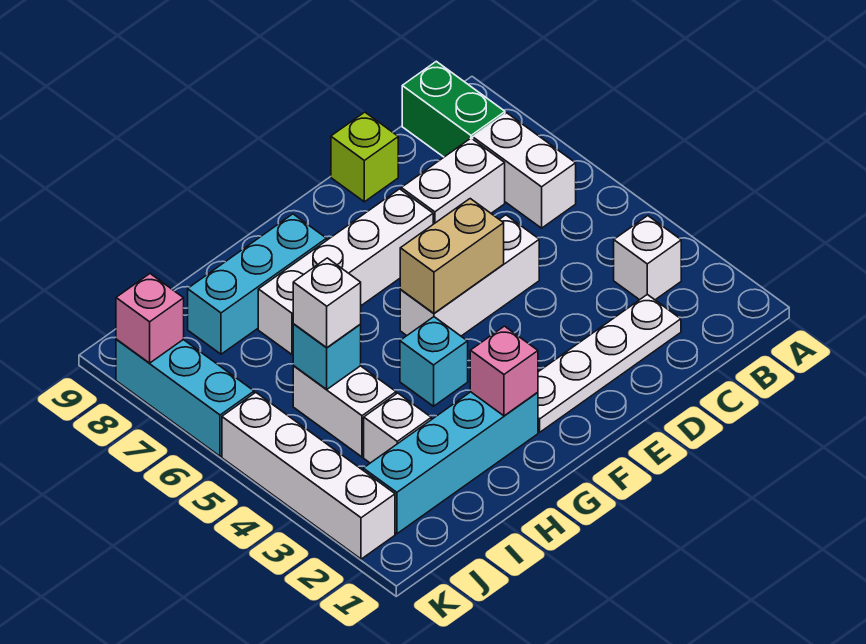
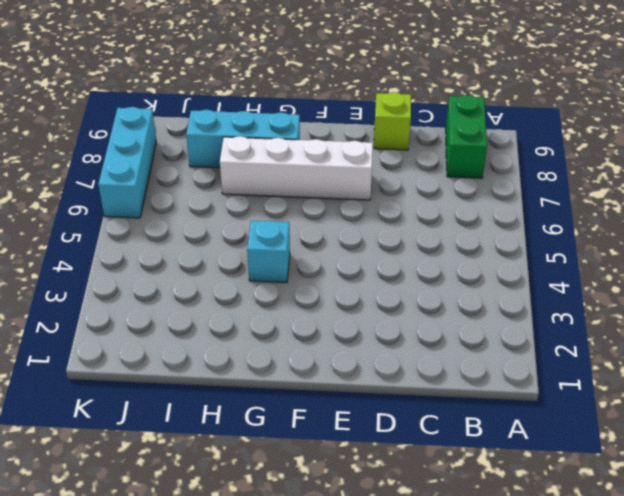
none -> white 1x1 brick [614,216,681,300]
none -> white 1x2 brick [473,113,576,228]
none -> white 1x4 plate [538,295,681,432]

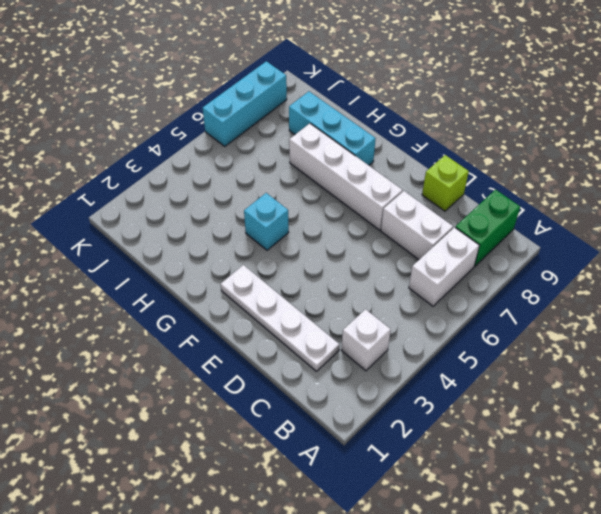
none -> white 1x3 brick [400,215,539,336]
none -> cyan 1x4 brick [363,392,538,534]
none -> white 1x1 brick [364,393,431,463]

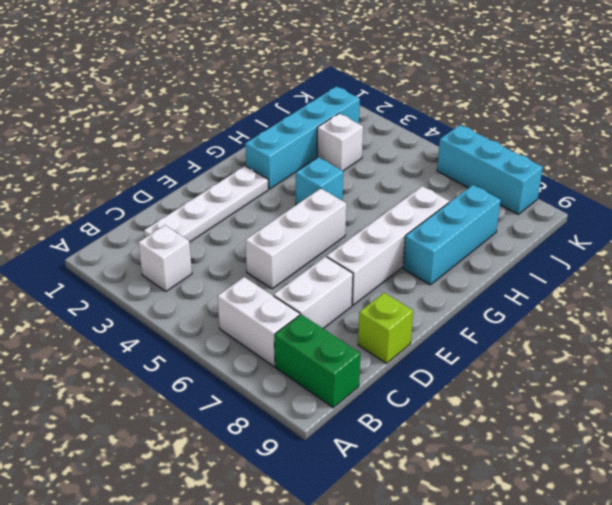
none -> white 1x2 brick [293,366,396,457]
none -> white 1x4 brick [222,392,395,559]
none -> tan 1x2 brick [400,199,504,313]

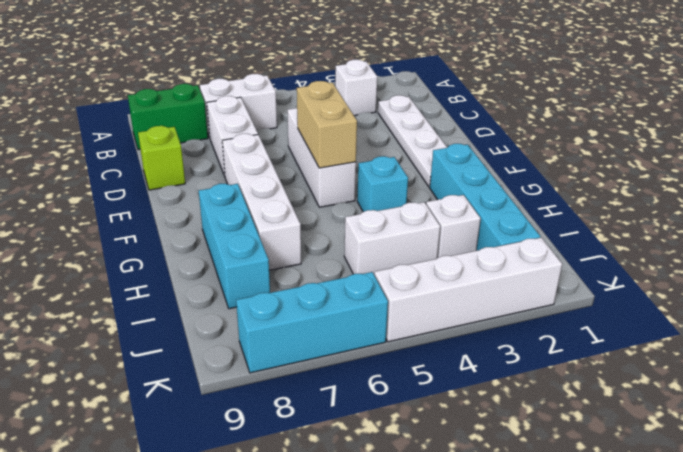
none -> pink 1x1 brick [470,326,538,416]
none -> cyan 1x1 brick [293,324,361,389]
none -> pink 1x1 brick [116,274,184,363]

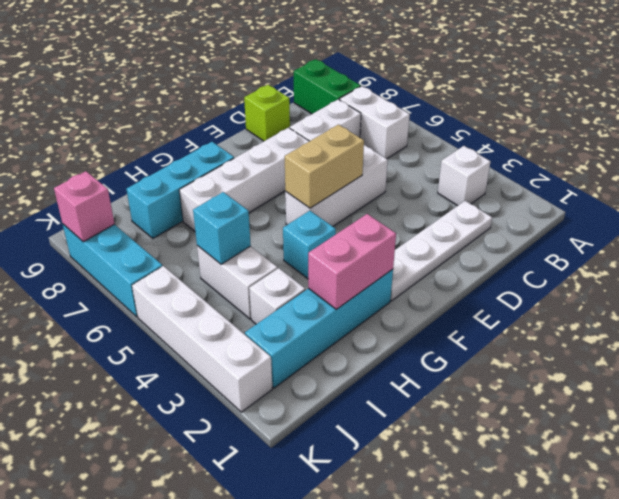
pink 1x2 brick [308,214,396,309] -> pink 1x1 brick [470,326,538,416]
none -> white 1x1 brick [293,258,361,348]

